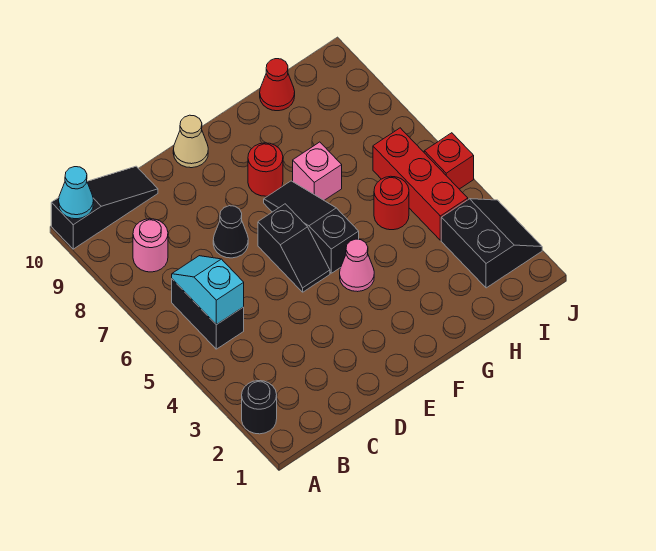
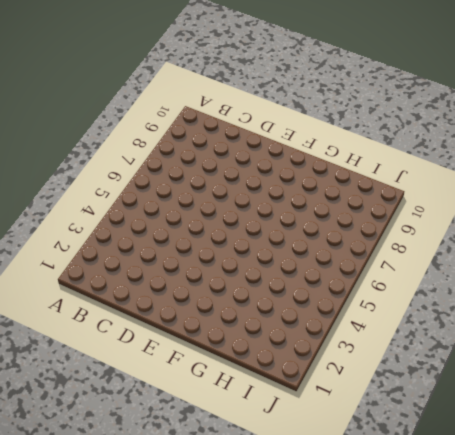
none -> black 1x1 round brick [242,381,277,434]
none -> black 1x3 slope [51,166,158,249]
none -> black 1x2 brick [172,279,244,349]

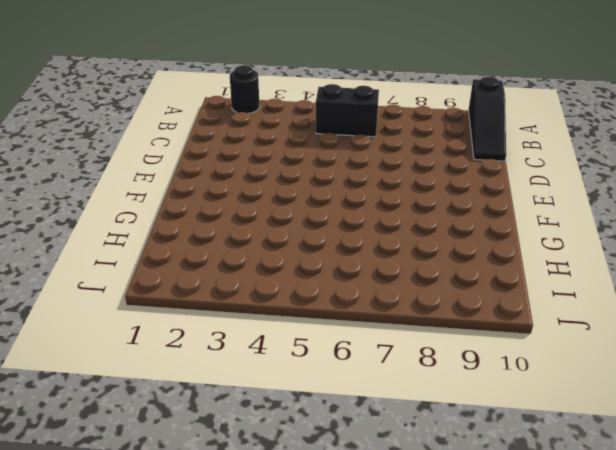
none -> pink 1x1 round brick [133,219,168,272]
none -> black 1x1 cone [213,206,248,258]
none -> black 1x2 slope [258,204,330,292]

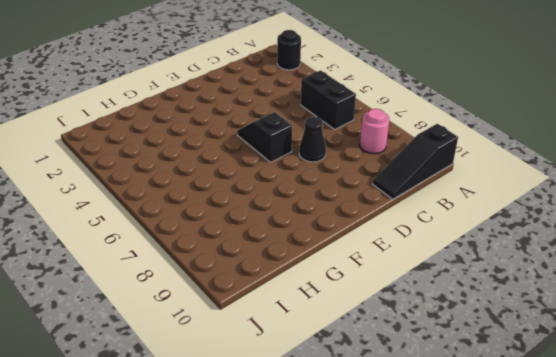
none -> tan 1x1 cone [173,115,208,168]
none -> pink 1x1 cone [340,239,374,292]
none -> black 1x3 slope [264,181,359,273]

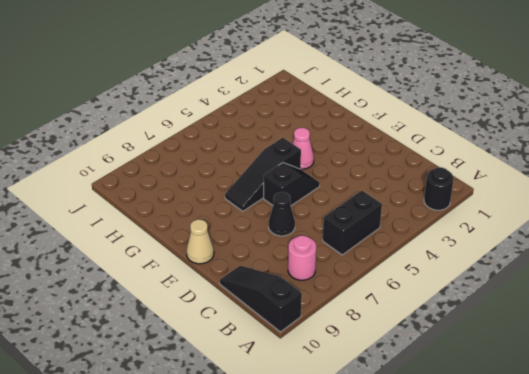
none -> red 1x1 round brick [248,143,283,196]
none -> pink 1x1 brick [293,142,342,200]
none -> red 1x1 round brick [374,176,409,230]

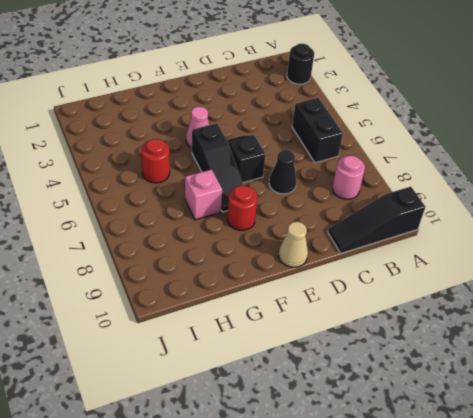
none -> red 1x1 cone [260,59,295,111]
none -> black 2x2 slope [441,199,542,288]
none -> red 1x3 brick [373,128,468,240]

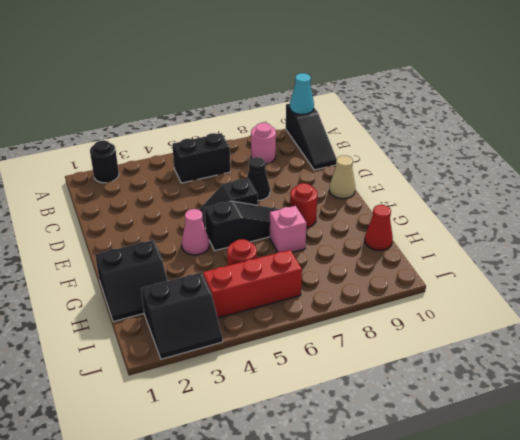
black 2x2 slope [95,240,167,322] -> none
none -> red 1x1 brick [424,133,474,189]
none -> cyan 1x2 slope [172,256,244,325]

